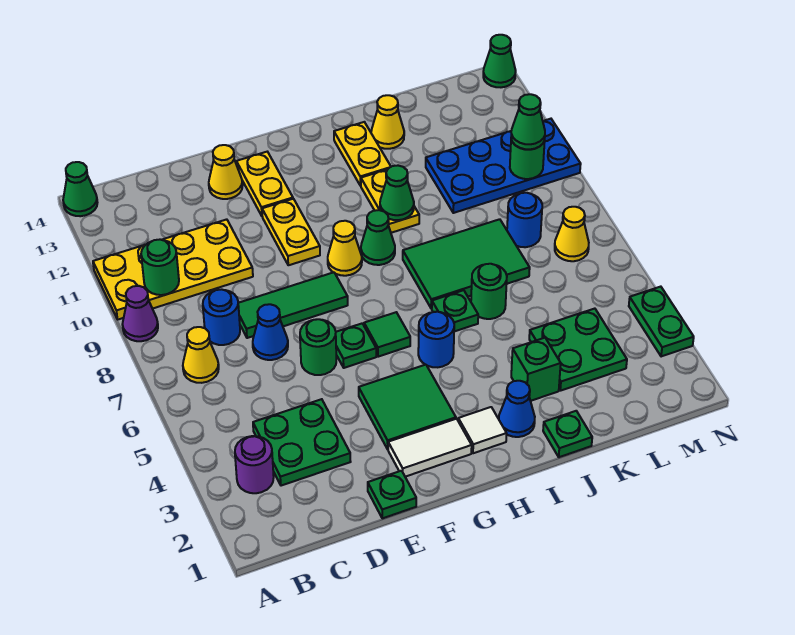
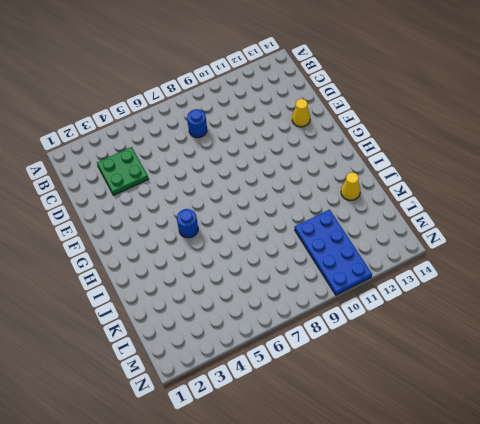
none -> purple 1x1 cone [122,286,158,341]
none -> yellow 2x4 plate [93,219,253,319]
none -> green 1x1 cone [63,162,98,216]
none -> purple 1x1 round brick [235,436,274,493]

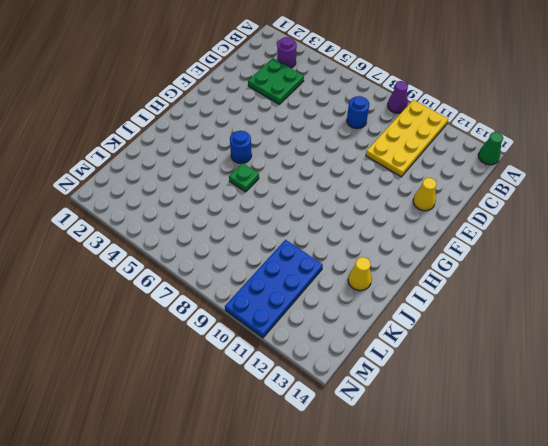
none -> yellow 1x1 cone [183,327,219,383]
none -> blue 1x1 cone [253,304,288,360]
none -> green 1x3 tile [238,272,348,338]
none -> green 1x1 plate [368,471,416,518]

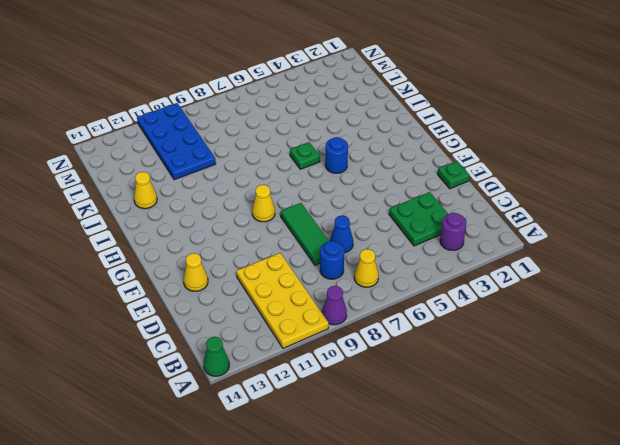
none -> green 1x1 round brick [300,319,336,375]
none -> white 1x2 tile [388,419,472,477]
none -> green 2x2 tile [359,365,456,449]
none -> green 1x1 plate [336,324,376,368]

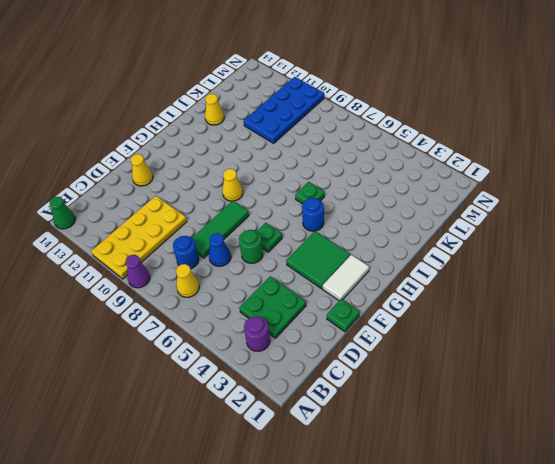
none -> yellow 1x2 plate [262,199,320,265]
none -> yellow 1x2 plate [236,152,293,216]
none -> green 1x1 tile [364,312,410,357]
none -> white 1x1 tile [458,407,507,453]

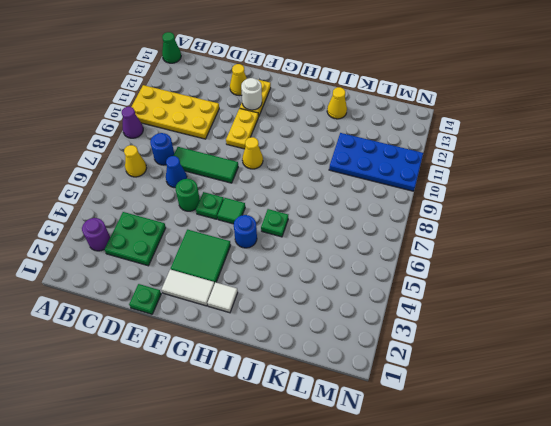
white 1x1 round brick [241,78,262,110] -> none
none -> green 1x1 cone [361,210,395,265]
none -> blue 1x1 cone [499,381,535,437]
none -> green 2x3 tile [403,219,530,309]
none -> yellow 1x2 plate [361,169,419,233]

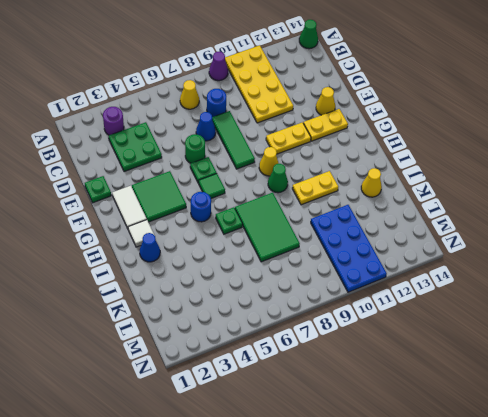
none -> yellow 1x2 plate [334,122,391,186]
none -> green 1x1 plate [543,411,592,457]
none -> green 1x1 brick [511,338,561,401]
none -> green 1x1 round brick [471,264,507,319]

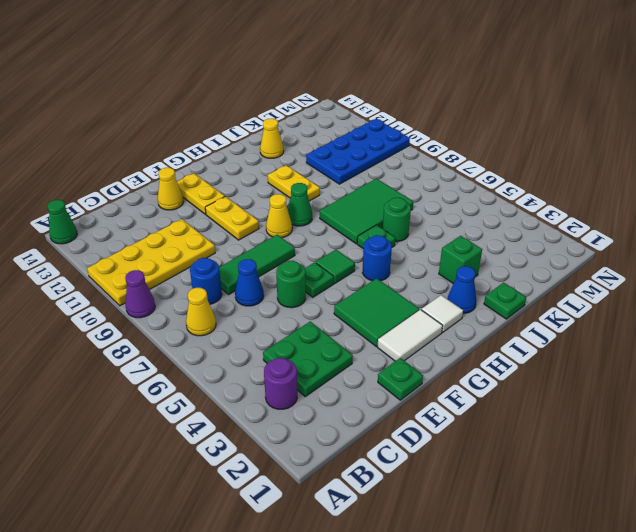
none -> yellow 1x2 plate [334,122,391,186]
none -> green 2x2 plate [529,309,627,391]
none -> blue 1x1 round brick [507,193,542,247]
none -> yellow 1x1 cone [555,207,589,261]

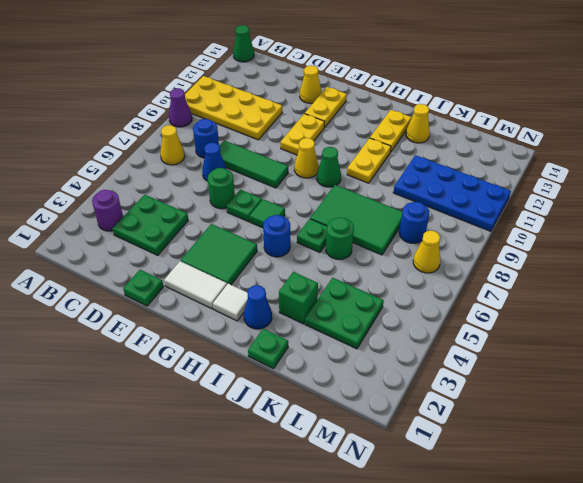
none -> green 1x2 plate [629,287,694,357]
none -> green 1x1 cone [483,35,516,87]
none -> green 1x1 round brick [141,240,179,295]
none -> green 1x1 cone [380,166,414,220]

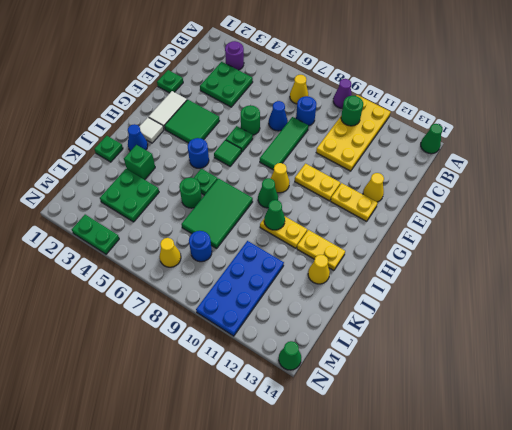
none -> green 1x1 round brick [510,140,545,179]
none -> green 1x1 cone [511,94,545,149]

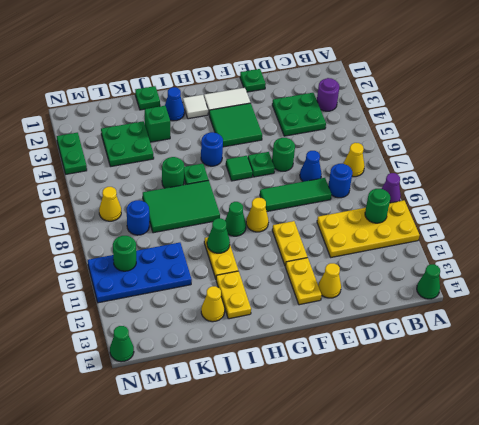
none -> green 1x1 cone [511,94,545,149]

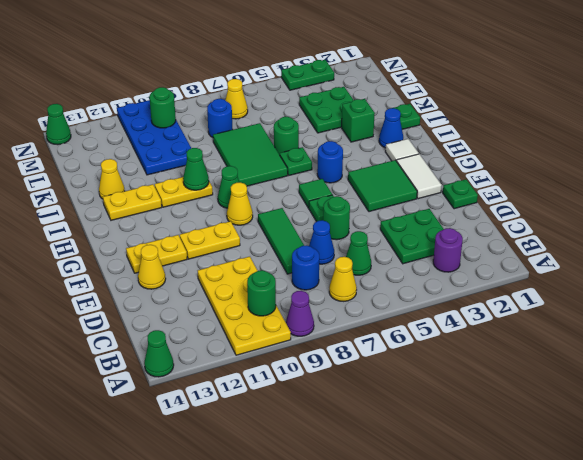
green 1x1 cone [346,231,371,275] -> green 1x1 cone moved to [511,94,545,149]

